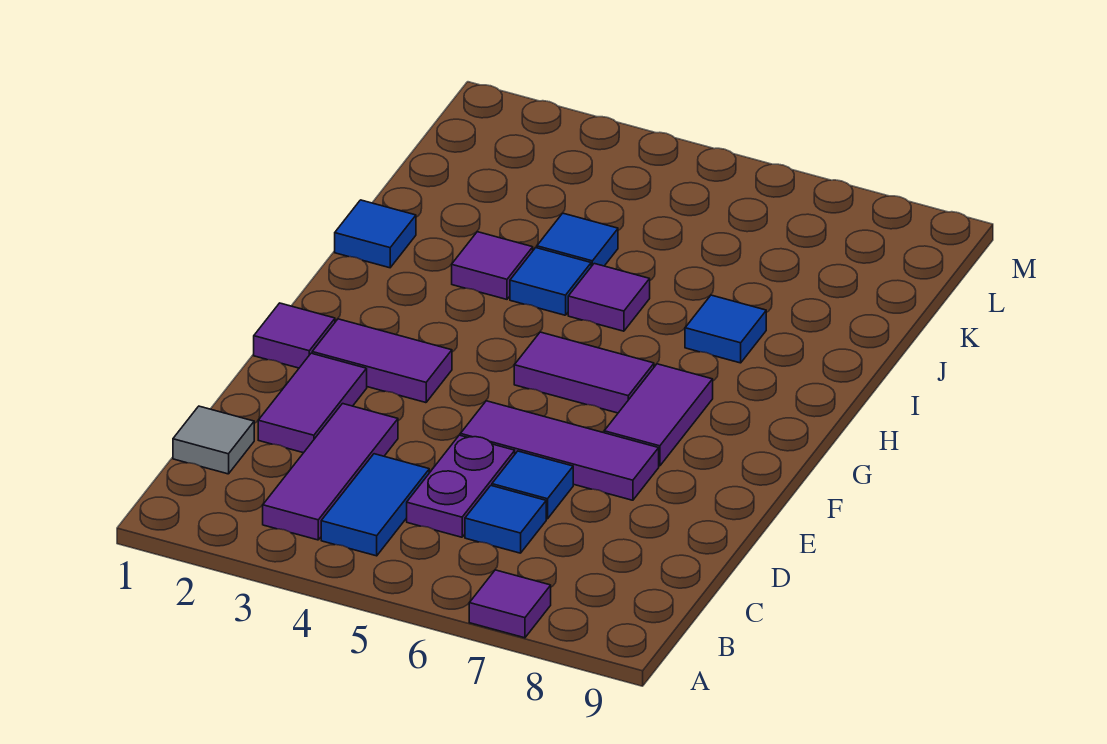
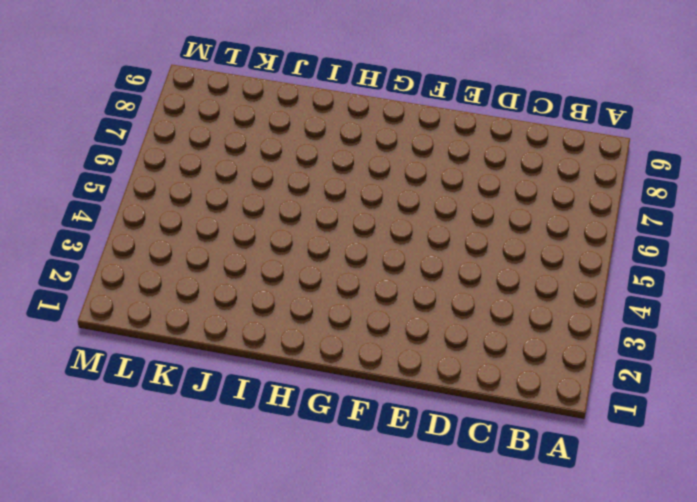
none -> purple 1x1 tile [469,570,551,638]
none -> purple 1x3 tile [263,404,398,540]
none -> blue 1x2 tile [321,454,429,556]

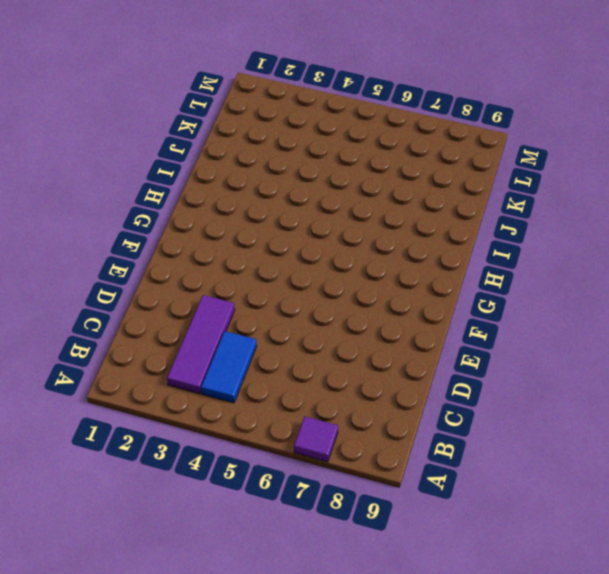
none -> grey 1x1 tile [173,406,254,474]
none -> purple 1x2 plate [407,435,515,537]
none -> blue 1x1 tile [465,486,546,553]

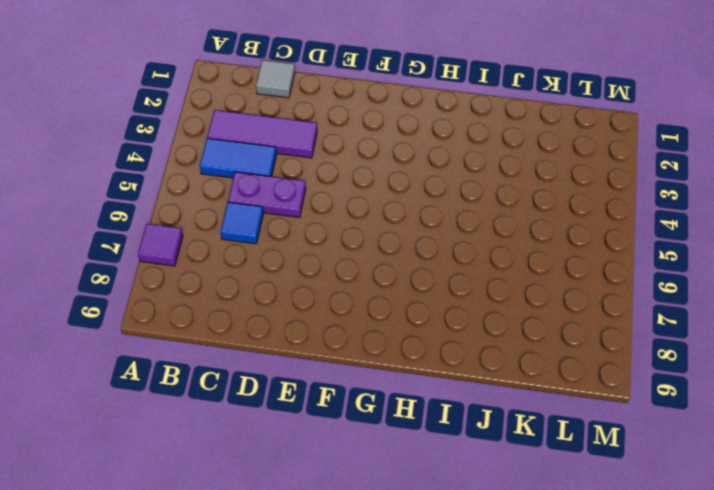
none -> purple 1x2 tile [258,353,367,453]
none -> blue 1x1 tile [492,451,573,519]
none -> purple 1x3 tile [460,401,659,500]

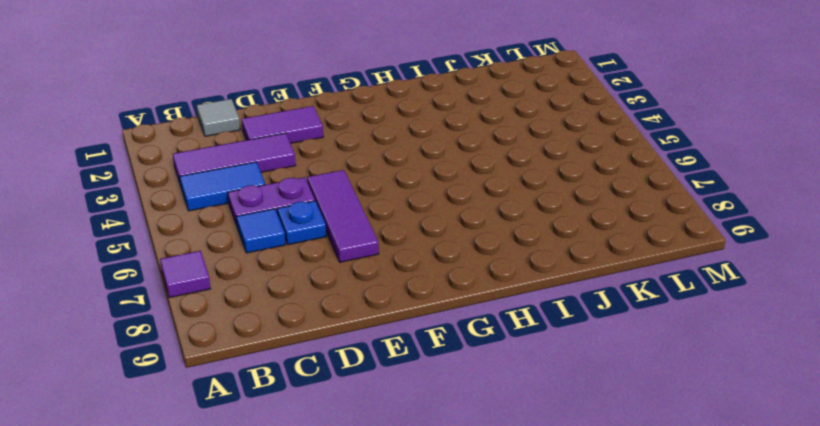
blue 1x1 plate [277,201,326,245] -> blue 1x1 tile [492,451,573,519]
none -> purple 1x1 tile [254,303,335,368]
none -> purple 1x2 tile [312,319,452,403]
none -> purple 1x2 tile [604,364,713,466]

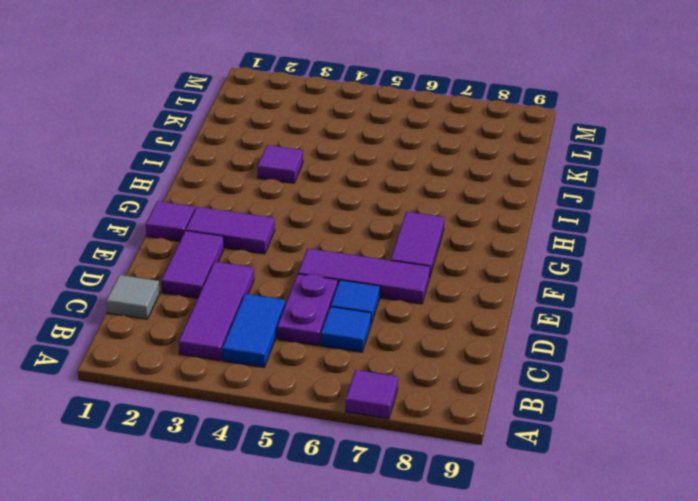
none -> purple 1x2 tile [514,332,654,413]
none -> blue 1x1 tile [335,200,416,268]
none -> blue 1x1 tile [510,248,591,315]

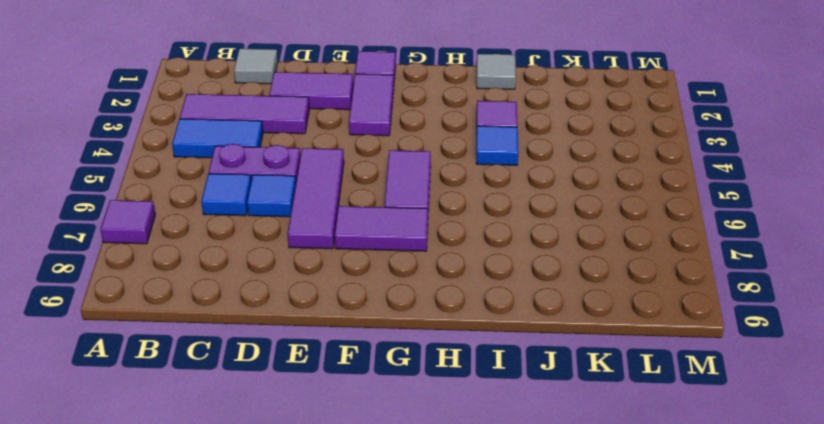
grey 1x1 tile [477,54,516,89] -> blue 1x1 tile [335,200,416,268]
none -> purple 1x1 tile [568,264,650,331]
none -> blue 1x1 tile [685,295,766,363]
none -> blue 1x1 tile [537,213,618,266]

